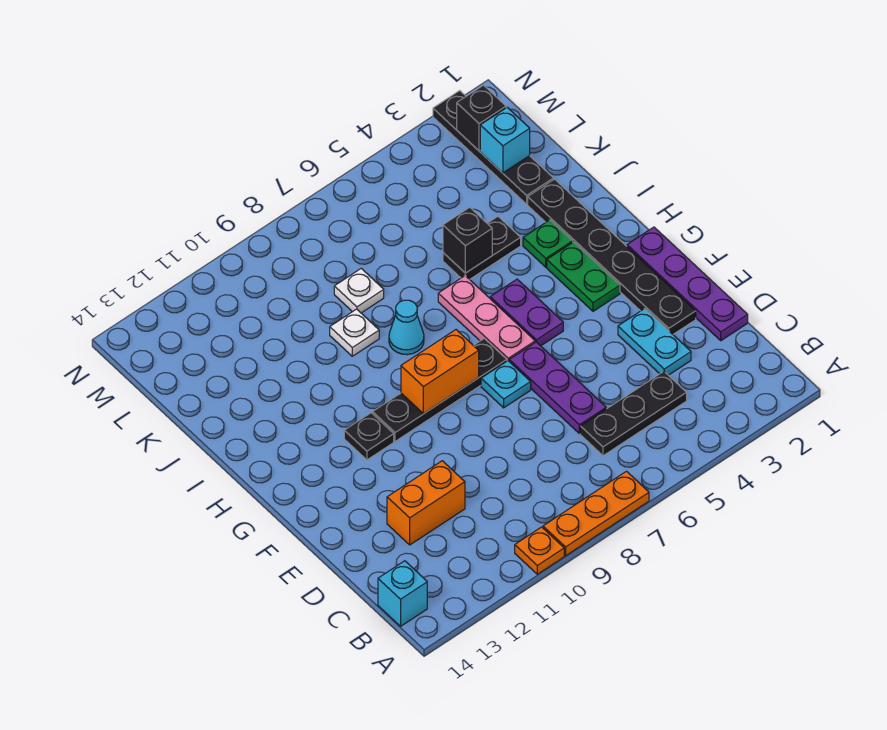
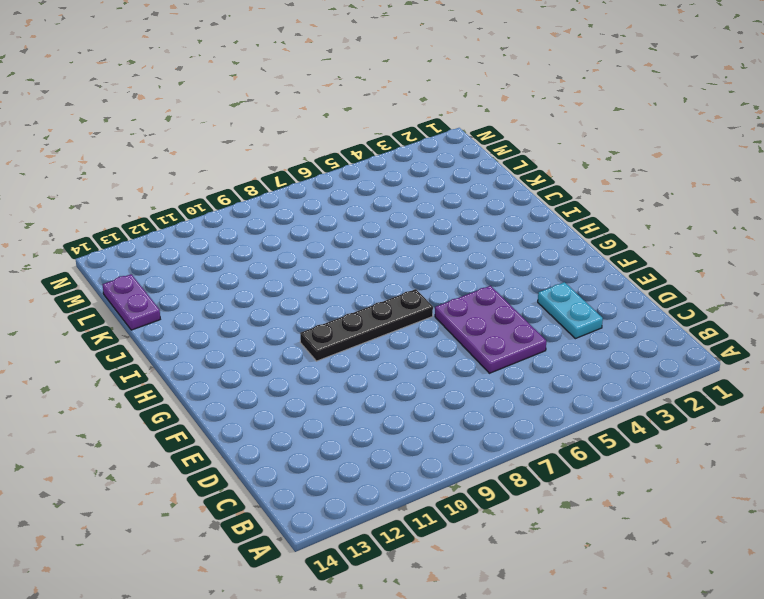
purple 2x3 plate [435,286,546,373] -> purple 1x3 plate [509,342,606,434]
purple 1x2 plate [103,274,160,330] -> purple 1x2 plate moved to [490,279,563,346]
none -> orange 1x3 plate [543,471,649,556]
none -> orange 1x1 plate [515,527,564,574]
none -> cyan 1x1 brick [378,561,427,626]

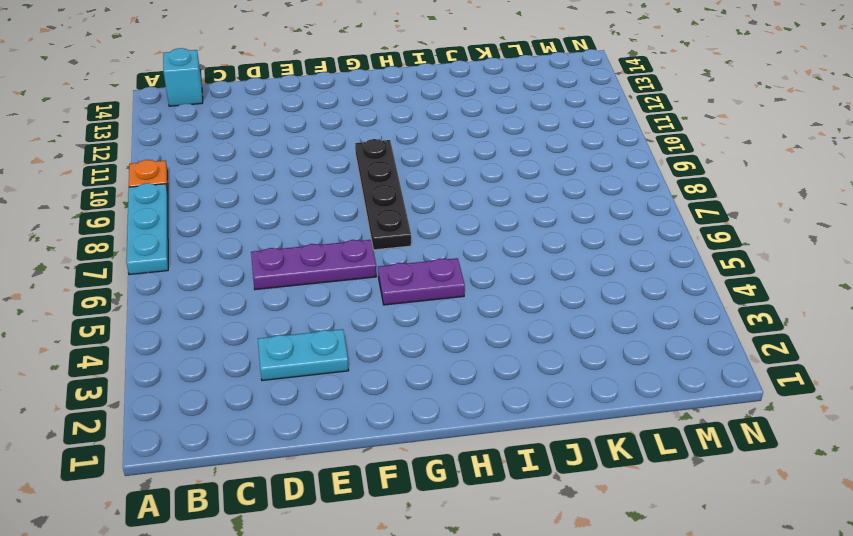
cyan 1x3 plate [126,183,168,275] -> orange 1x3 plate [543,471,649,556]
none -> black 1x3 plate [580,371,687,456]
none -> purple 1x4 plate [627,227,748,341]
none -> orange 1x2 brick [387,461,465,545]

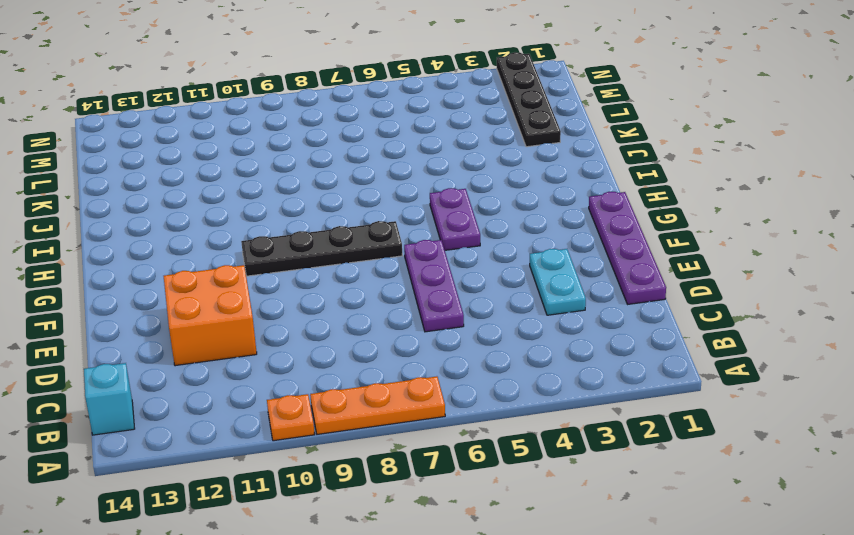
orange 2x2 brick [164,265,257,366] -> orange 1x2 brick [387,461,465,545]
none -> black 1x3 plate [580,371,687,456]
none -> black 1x6 plate [528,179,696,334]
none -> cyan 1x1 plate [481,361,531,408]

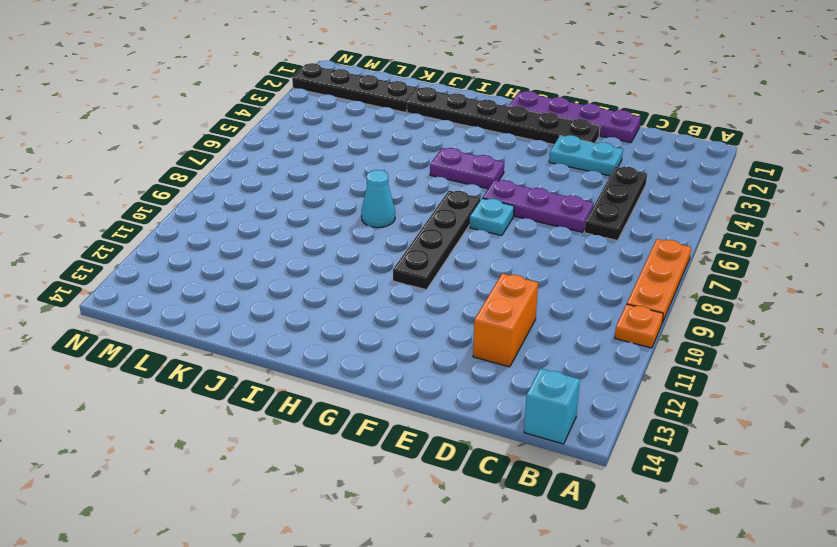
none -> green 1x2 plate [547,242,620,311]
none -> pink 1x3 plate [438,276,535,361]
none -> black 1x1 plate [344,413,394,460]

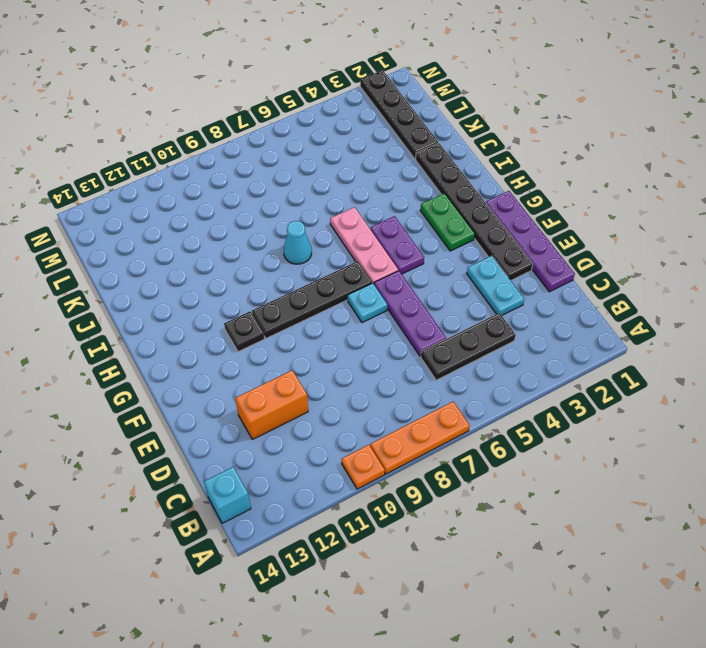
none -> green 1x1 plate [523,220,573,267]
none -> black 1x2 plate [443,217,521,279]
none -> white 1x1 plate [330,309,379,356]

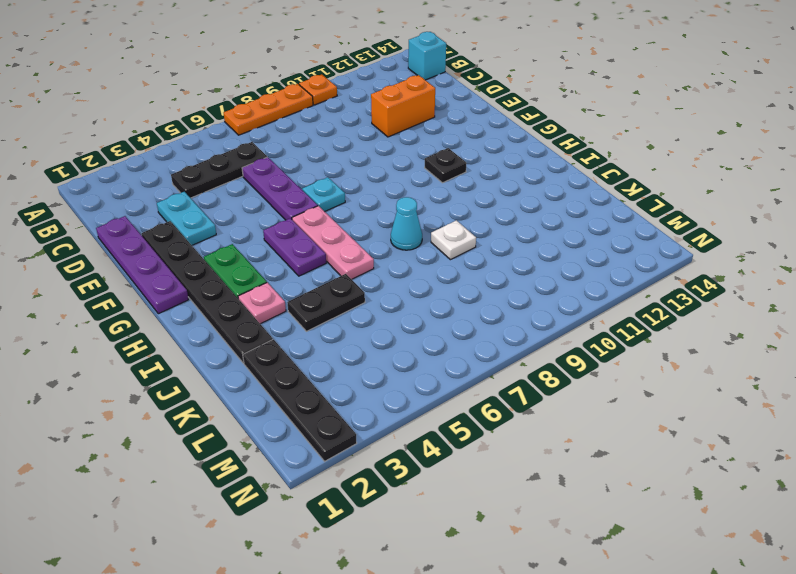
pink 1x1 plate [238,282,286,324] -> green 1x1 plate [523,220,573,267]
none -> black 1x4 plate [373,338,507,441]
none -> white 1x1 plate [334,268,384,313]
none -> orange 1x2 brick [401,330,479,414]

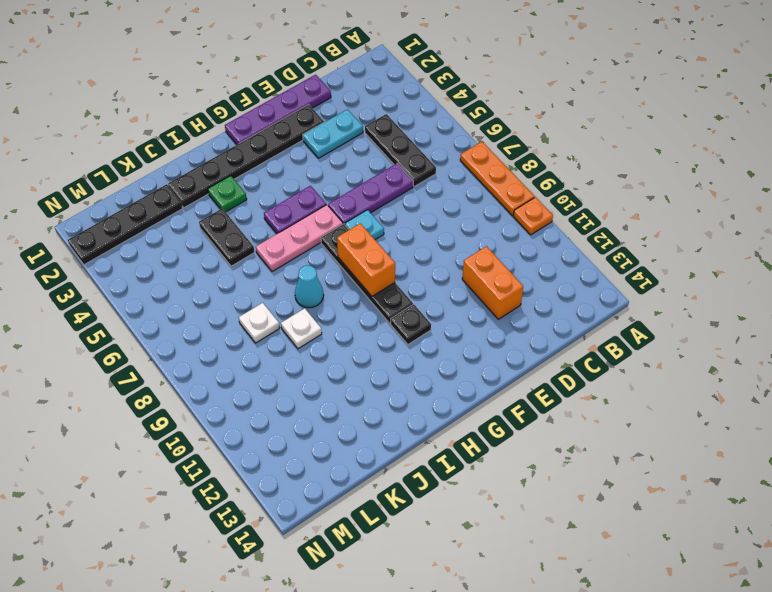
none -> cyan 1x1 brick [378,561,427,626]
none -> green 1x2 plate [547,242,620,311]
none -> black 1x1 brick [443,207,492,273]

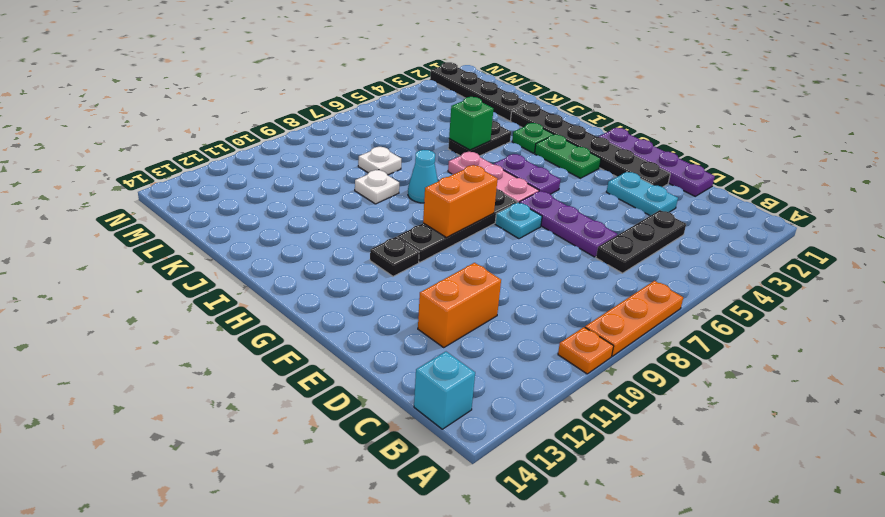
green 1x1 brick [449,97,494,150] -> black 1x1 brick [443,207,492,273]
none -> cyan 1x1 brick [480,107,530,173]
none -> black 1x1 brick [457,85,506,151]

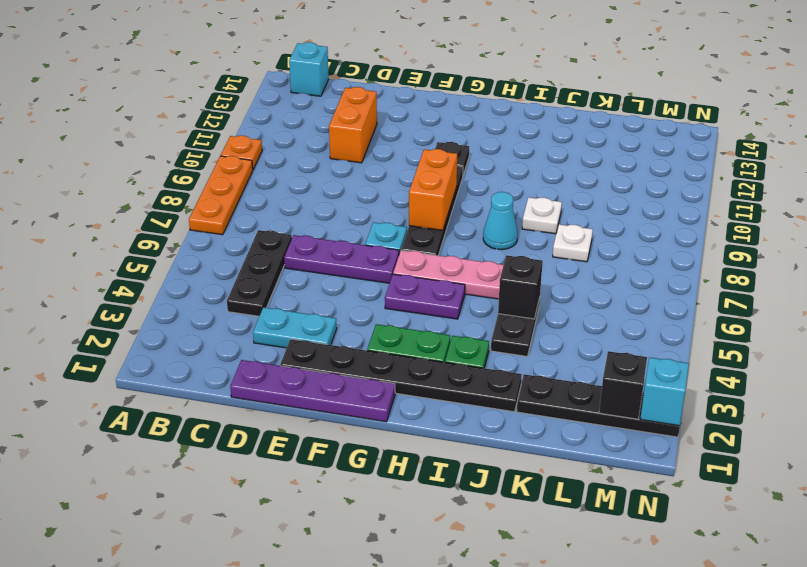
cyan 1x1 brick [640,358,689,426] -> cyan 1x1 brick moved to [480,107,530,173]

